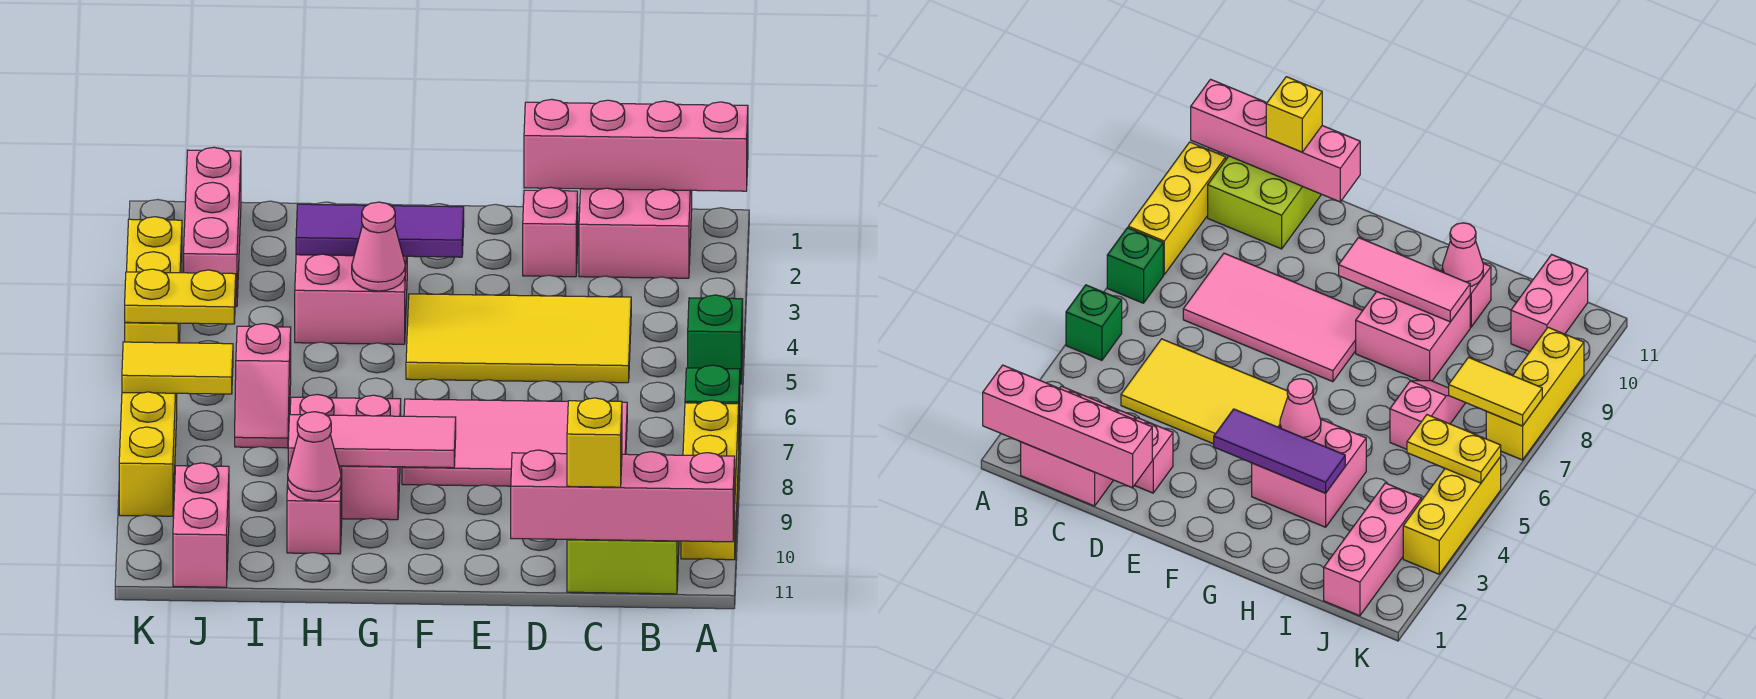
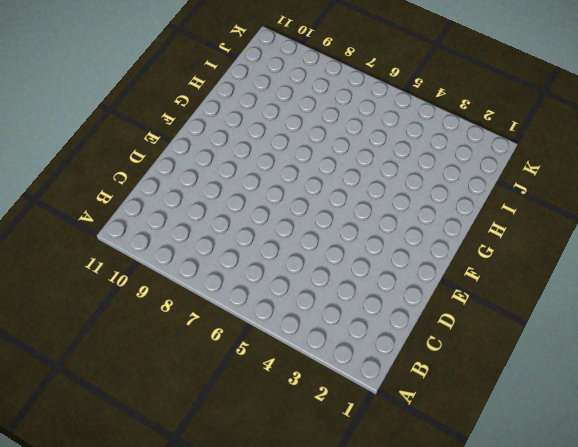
none -> green 1x1 brick [688,295,743,384]
none -> green 1x1 brick [685,365,740,432]
none -> yellow 1x3 brick [681,400,739,560]

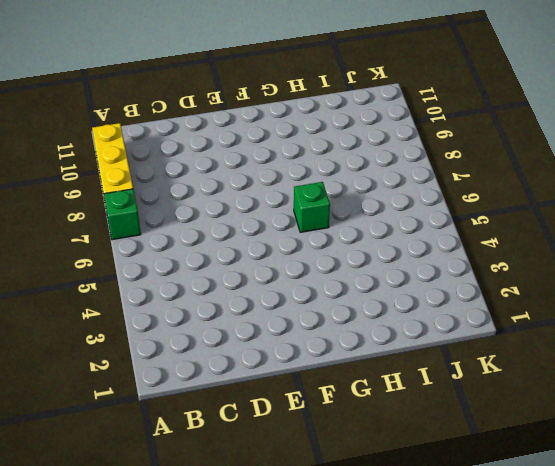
green 1x1 brick [294,182,330,232] -> green 1x1 brick moved to [688,295,743,384]
none -> pink 2x2 brick [579,188,692,278]
none -> lime 2x2 brick [567,539,679,594]
none -> yellow 2x4 tile [406,294,631,383]

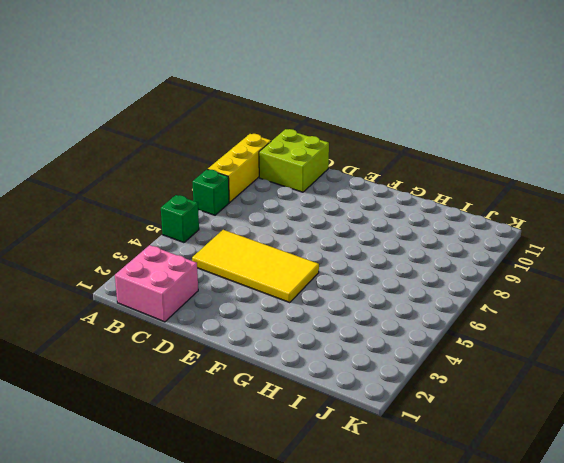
none -> pink 2x4 tile [402,399,627,486]
none -> pink 1x1 brick [523,187,578,277]
none -> pink 2x2 brick [295,254,407,344]

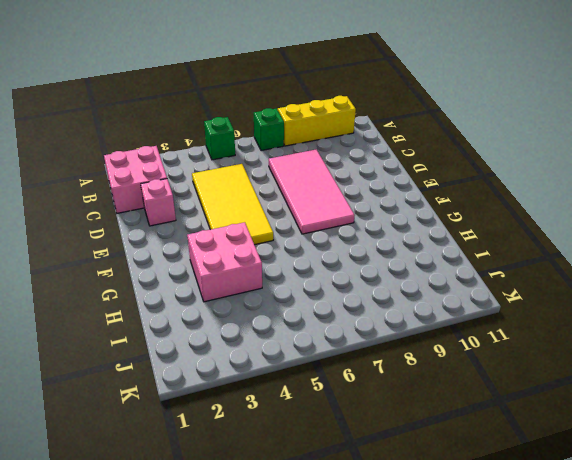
none -> lime 2x2 brick [567,539,679,594]
none -> pink 2x2 brick [288,394,401,520]
none -> pink 1x1 brick [287,467,342,554]

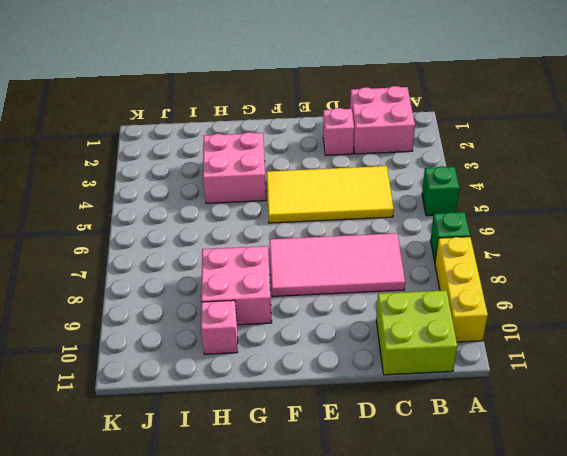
none -> pink 1x2 slope [235,324,291,448]
none -> pink 1x3 brick [184,147,241,307]
none -> pink 1x2 brick [173,463,229,587]

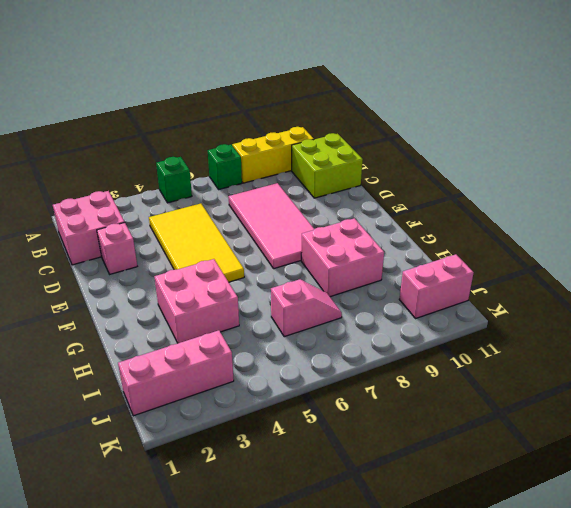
none -> pink 1x1 brick [287,467,342,554]
none -> yellow 1x3 brick [125,217,182,343]
none -> yellow 1x3 brick [119,392,177,516]

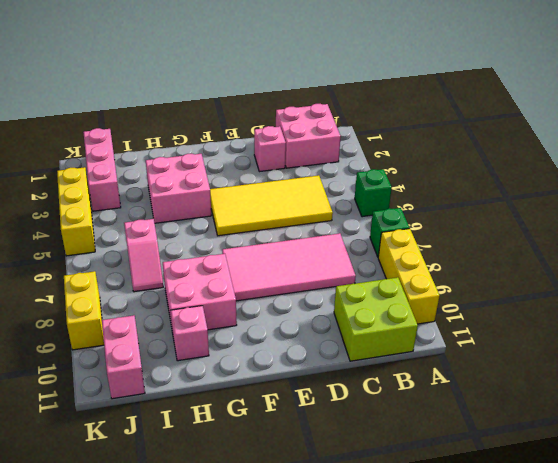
yellow 1x2 brick [64,271,104,350] -> yellow 1x3 brick [119,392,177,516]
none -> pink 1x4 brick [524,99,748,191]
none -> pink 1x4 brick [511,450,735,542]
none -> purple 1x3 tile [296,204,464,257]

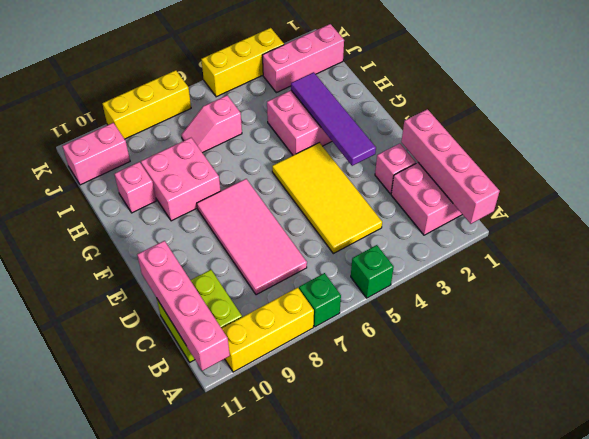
purple 1x4 tile [291,72,376,166] -> purple 1x3 tile [296,204,464,257]
none -> pink 1x3 tile [288,415,456,468]
none -> pink 1x1 cone [352,202,405,291]
none -> pink 1x1 cone [288,412,341,501]

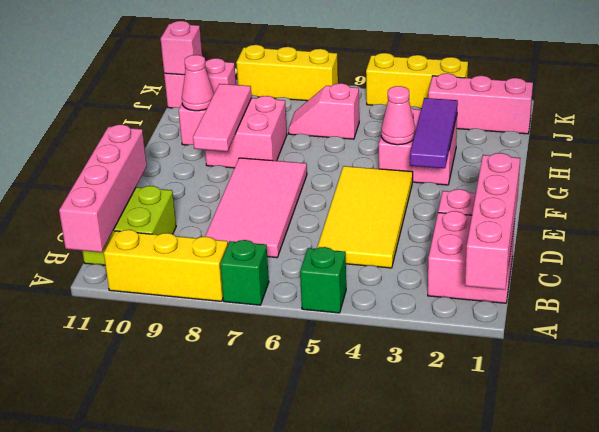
pink 1x1 brick [161,21,202,75] -> none
none -> yellow 1x2 plate [125,269,236,324]
none -> yellow 1x2 tile [122,342,233,394]
none -> yellow 1x1 brick [567,398,622,487]

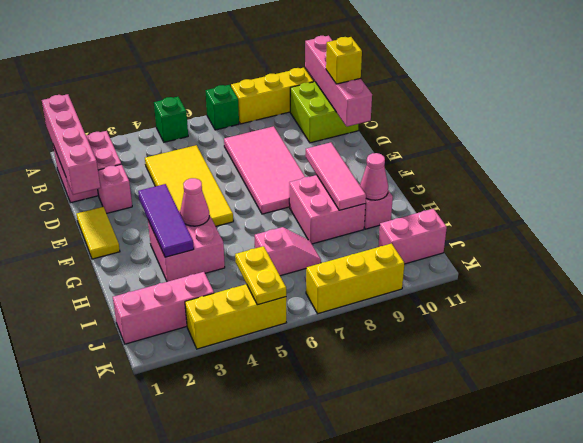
yellow 1x2 tile [76,207,120,259] -> yellow 1x2 tile moved to [122,342,233,394]

